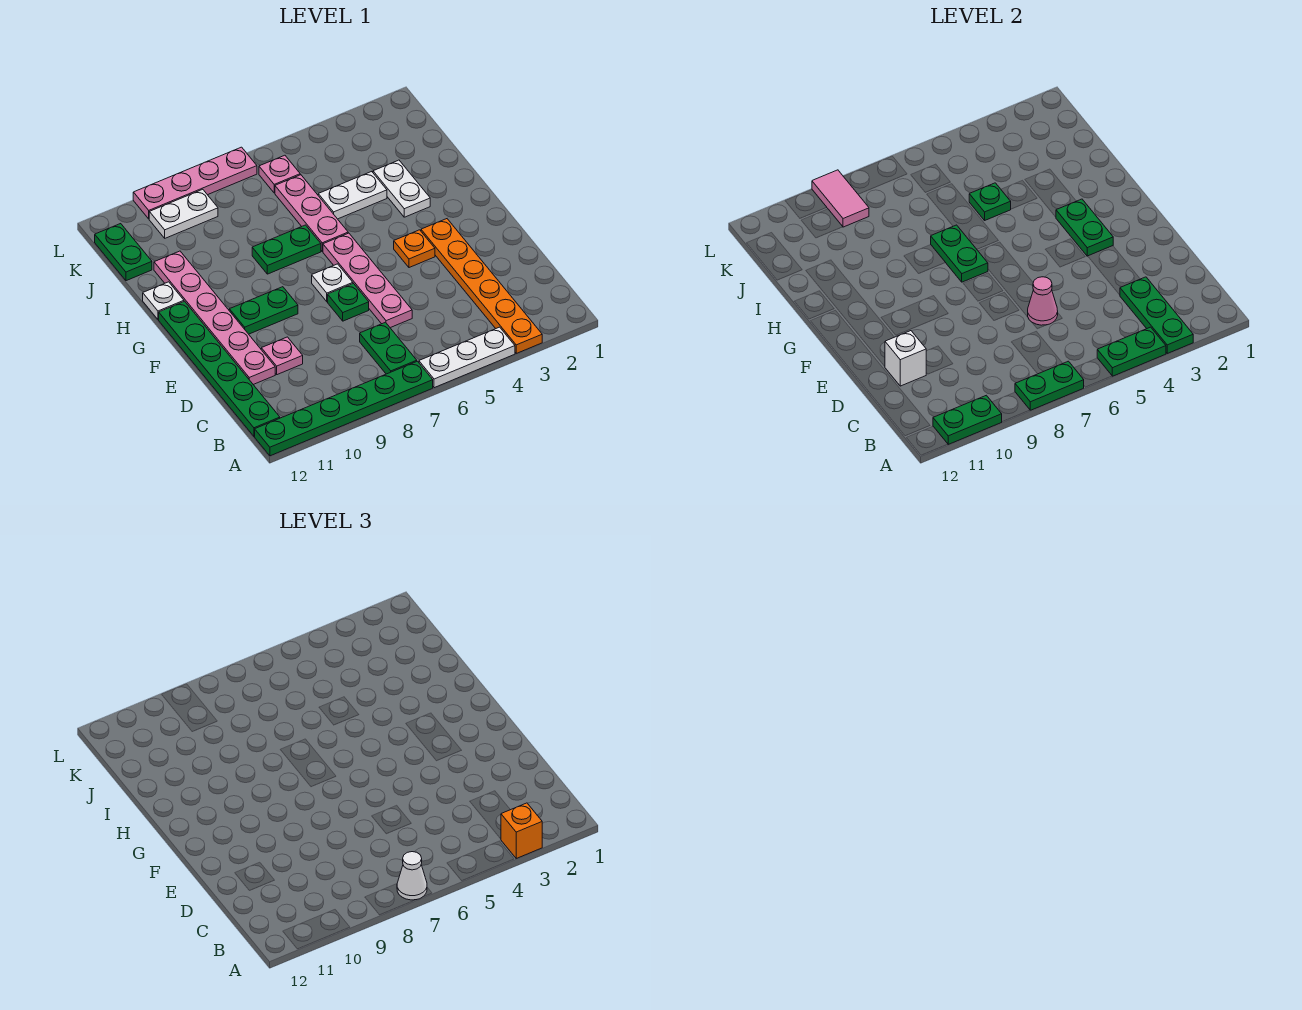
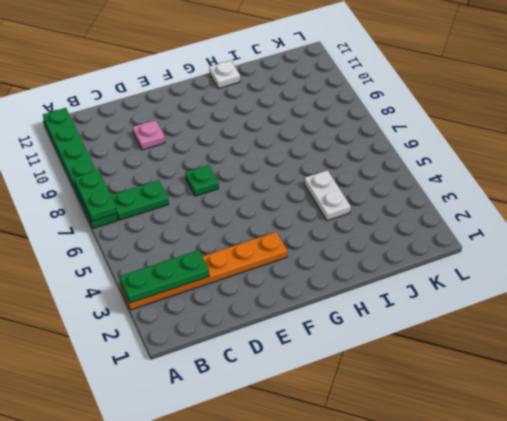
none -> white 1x3 plate [419,327,515,388]
none -> green 1x6 plate [159,301,280,436]
none -> pink 1x4 plate [323,233,412,328]
none -> pink 1x6 plate [154,251,275,385]

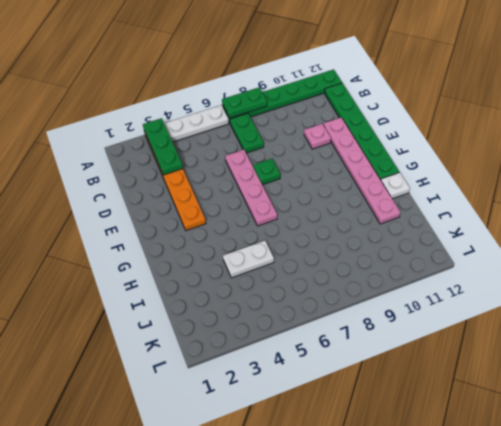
none -> orange 1x1 plate [394,230,435,268]
none -> white 1x1 plate [312,264,353,302]
none -> green 1x2 plate [229,287,298,334]
none -> white 1x2 plate [373,160,430,217]

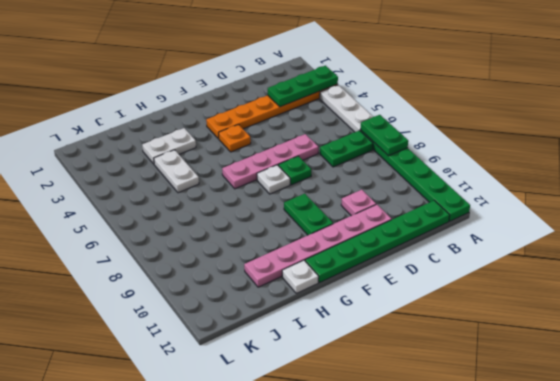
none -> pink 1x3 plate [275,175,348,251]
none -> green 1x2 plate [252,225,321,274]
none -> green 1x2 plate [95,224,152,281]
none -> pink 1x1 plate [259,155,300,193]

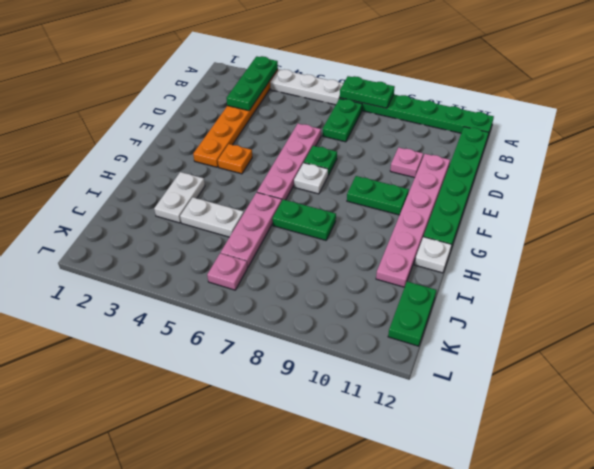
none -> white 1x2 plate [149,189,218,238]
none -> pink 1x4 plate [133,147,257,219]
none -> green 1x2 plate [1097,327,1166,376]
none -> green 1x2 plate [933,395,1002,444]

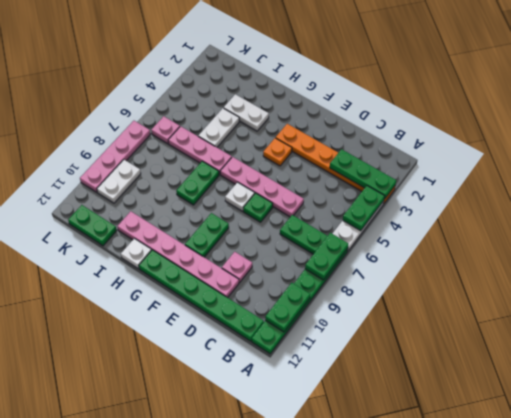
none -> pink 1x1 cone [1028,277,1058,325]
none -> white 1x1 brick [885,331,926,386]
none -> green 1x2 plate [1056,199,1113,256]
none -> green 1x2 plate [931,225,988,282]

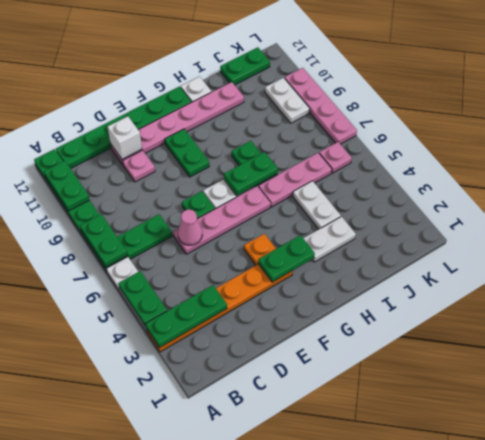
none -> green 1x1 plate [969,183,1011,220]
none -> pink 1x2 tile [812,170,869,227]
none -> orange 1x1 brick [501,803,542,858]
none -> white 1x1 cone [397,852,427,900]

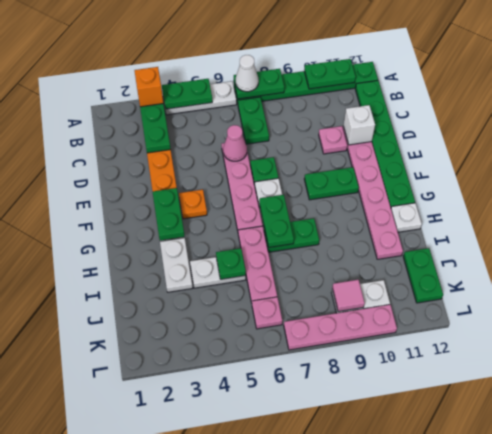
pink 1x1 tile [332,280,365,312] -> pink 1x2 tile [812,170,869,227]

